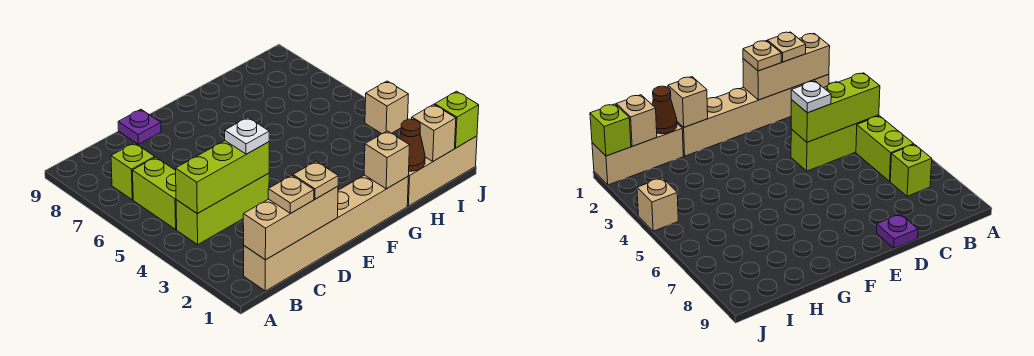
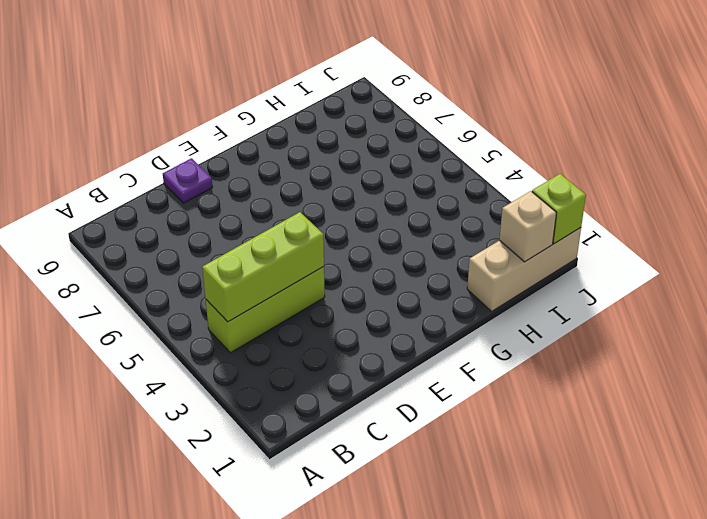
none -> tan 1x6 brick [244,175,408,291]
none -> lime 1x2 brick [132,157,177,229]
none -> lime 1x1 brick [111,143,155,200]

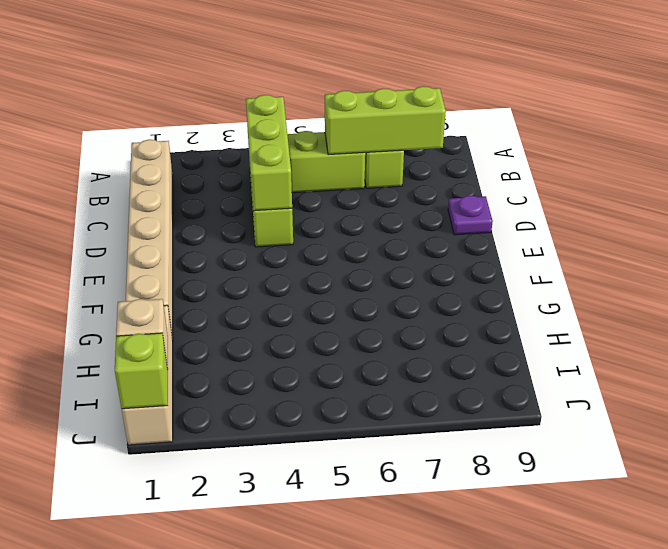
lime 1x3 brick [325,86,446,155] -> none
none -> tan 1x1 brick [365,81,408,134]
none -> tan 1x3 brick [243,186,338,260]
none -> tan 1x1 brick [364,131,410,189]

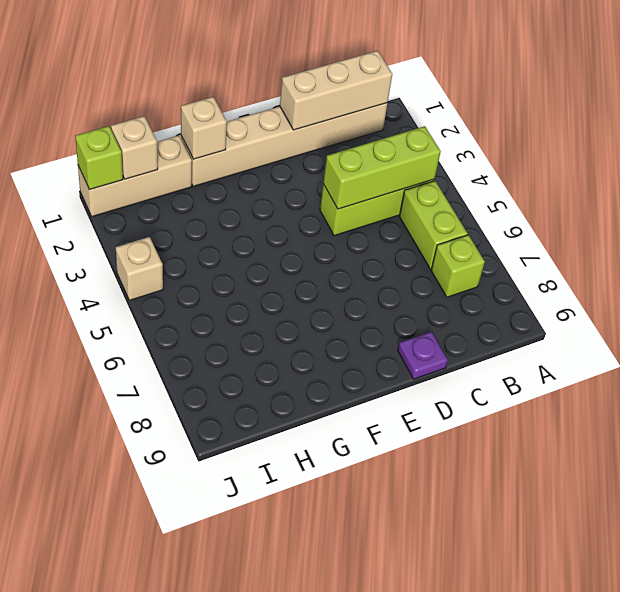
none -> brown 1x1 cone [399,119,425,171]
none -> tan 1x1 plate [268,175,314,214]
none -> tan 1x1 plate [293,161,338,199]

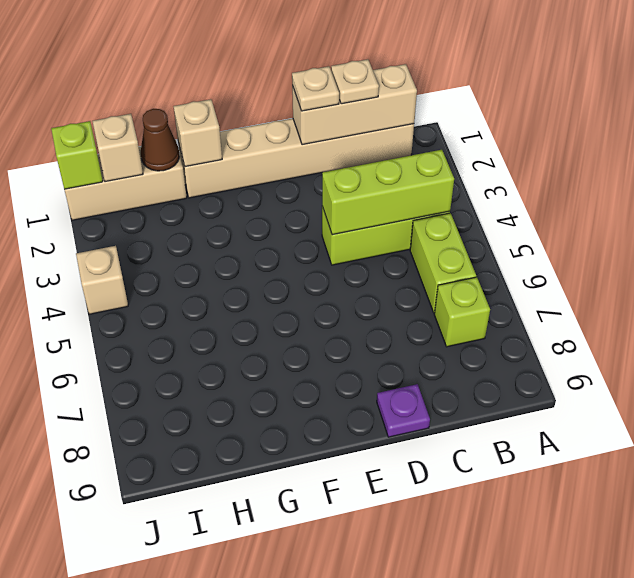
none -> white 1x1 plate [225,118,269,154]

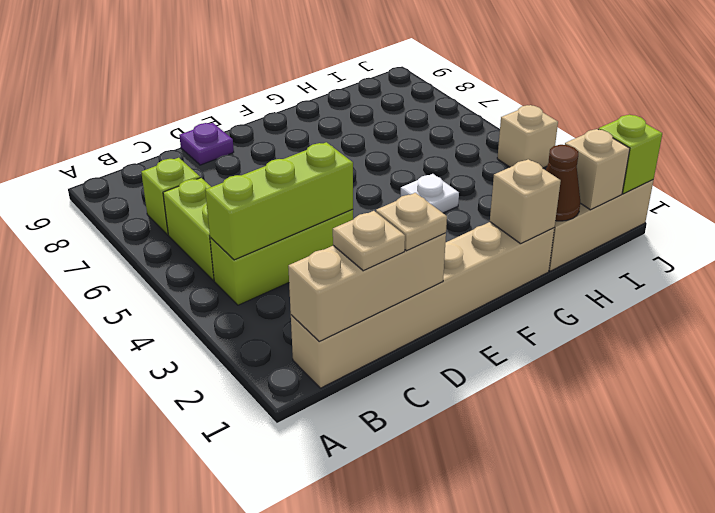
white 1x1 plate [401,174,459,213] -> white 1x1 plate moved to [225,118,269,154]

